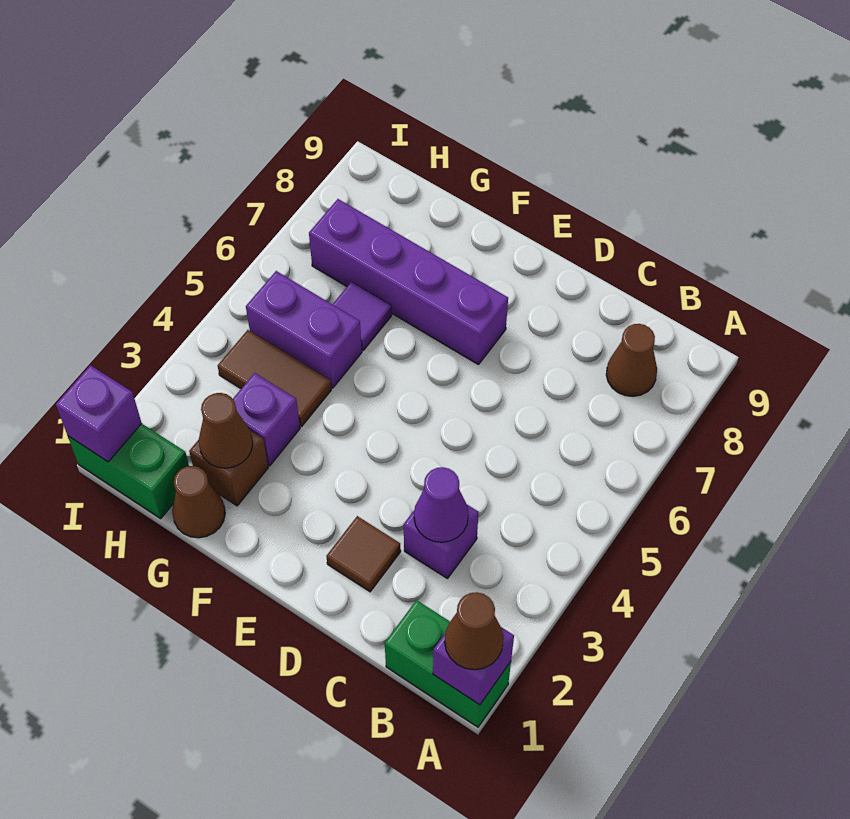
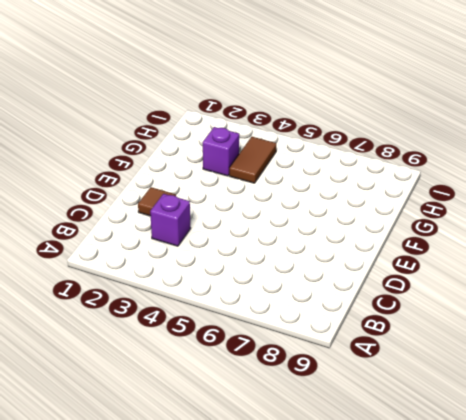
none -> green 1x2 brick [385,600,511,727]
none -> brown 1x1 cone [606,324,657,396]
none -> purple 1x4 brick [309,199,508,365]

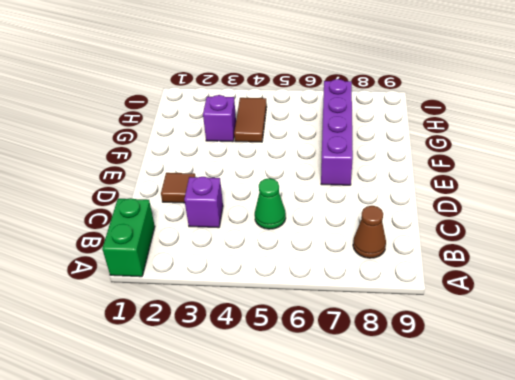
green 1x1 cone [255,178,286,229] -> none
none -> brown 1x1 cone [172,466,225,538]
none -> brown 1x1 brick [189,431,268,506]
none -> purple 1x2 brick [246,271,362,388]

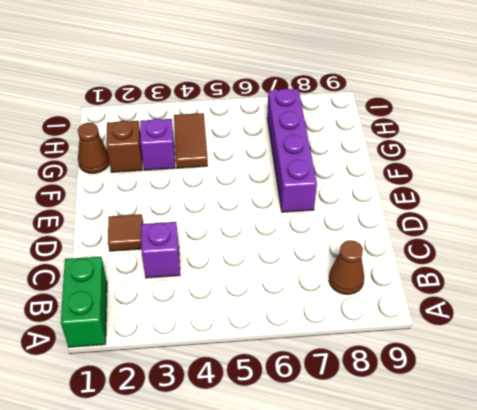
none -> purple 1x2 brick [246,271,362,388]
none -> purple 1x1 tile [333,282,392,350]
none -> green 1x2 brick [68,424,189,518]

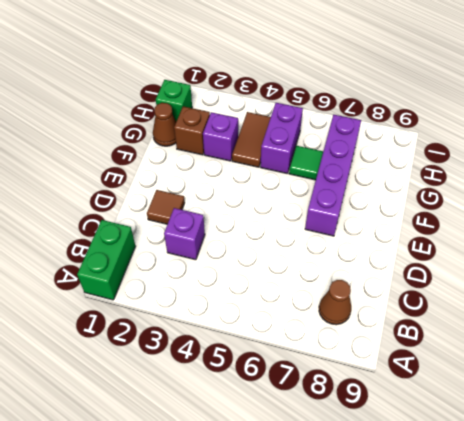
green 1x1 tile [289,146,323,180] -> purple 1x1 tile [333,282,392,350]
green 1x1 brick [156,80,192,122] -> green 1x2 brick [68,424,189,518]
none -> purple 1x1 brick [433,627,514,705]
none -> purple 1x1 cone [414,467,468,542]
none -> brown 1x1 cone [199,393,253,468]

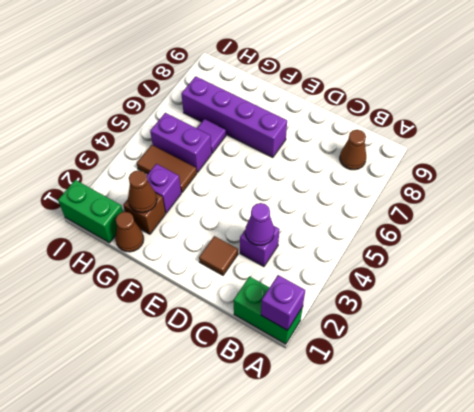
none -> purple 1x1 brick [56,365,142,462]
none -> brown 1x1 cone [445,592,503,670]

